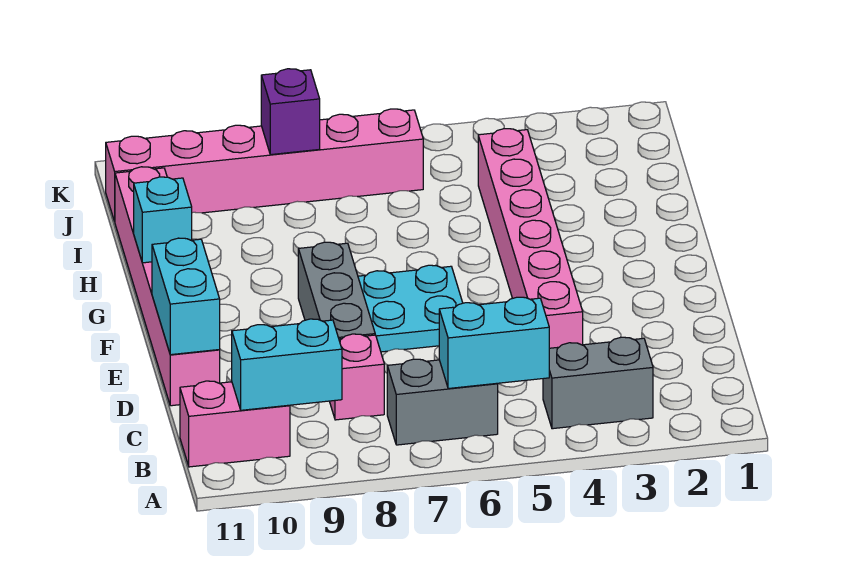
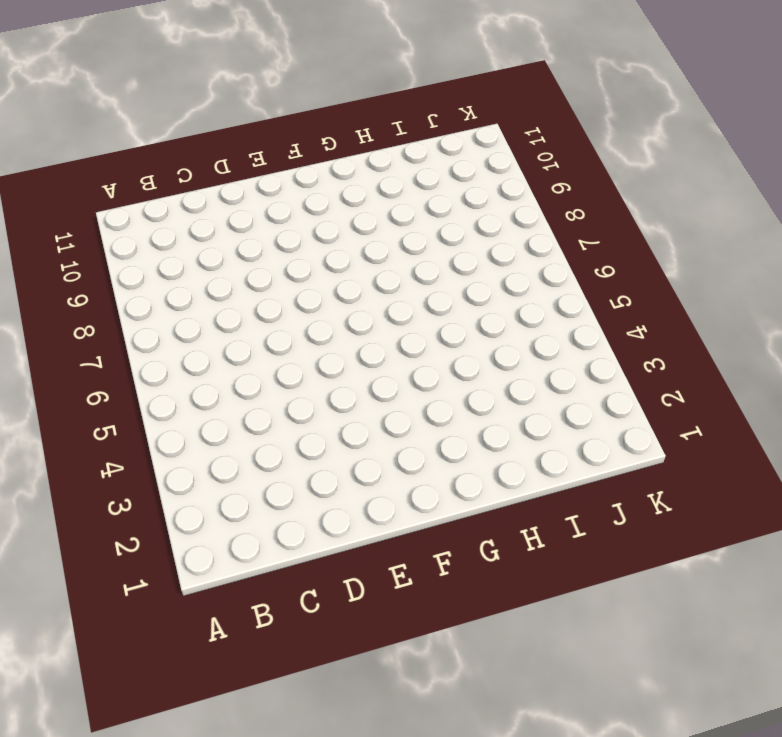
none -> grey 1x2 brick [543,337,653,429]
none -> grey 1x2 brick [387,359,498,445]
none -> pink 1x2 brick [180,381,290,467]

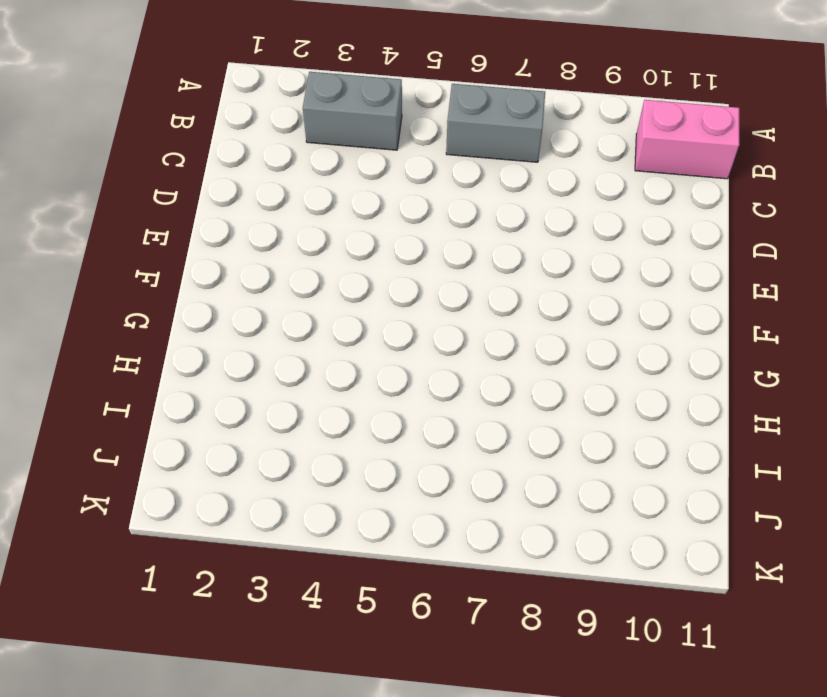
none -> pink 1x1 brick [330,334,384,420]
none -> pink 1x6 brick [478,129,583,348]
none -> grey 1x3 brick [298,242,375,339]

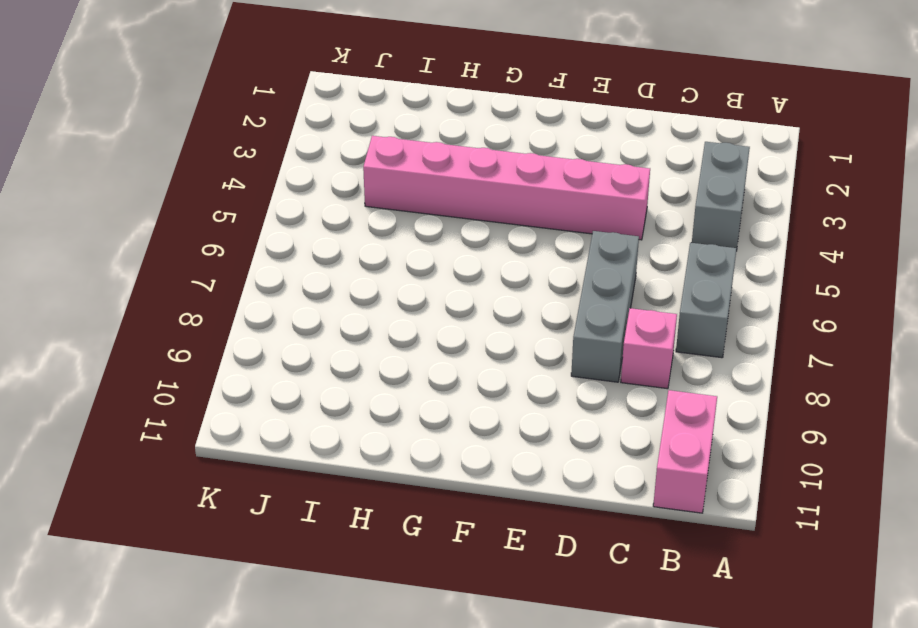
grey 1x3 brick [571,231,639,382] -> grey 1x3 brick turned to [298,242,375,339]
none -> pink 1x6 brick [115,167,220,406]
none -> cyan 2x2 plate [358,265,463,352]
none -> pink 1x6 brick [106,109,423,221]

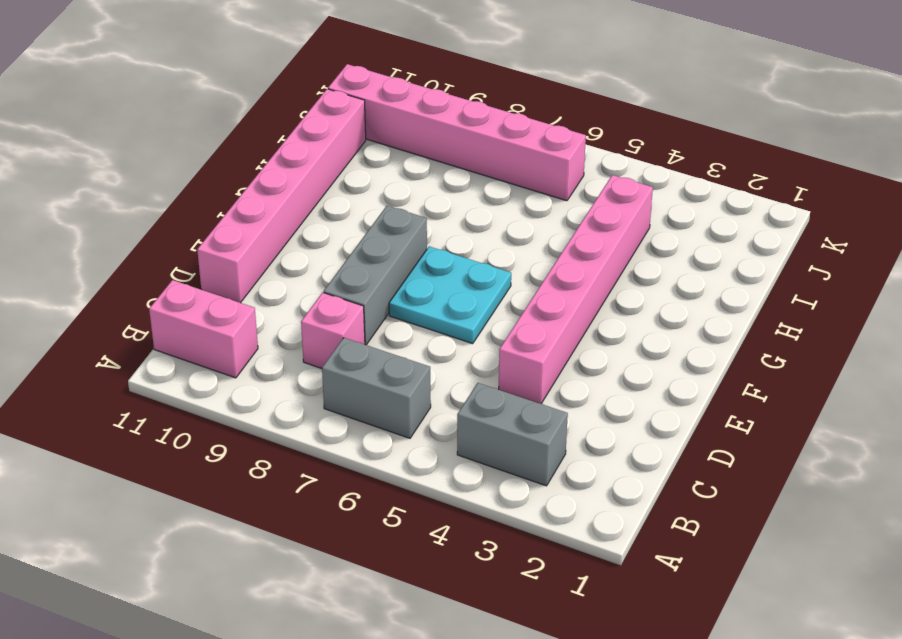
none -> cyan 1x2 brick [439,297,549,389]
none -> cyan 1x2 brick [232,319,342,410]
none -> cyan 1x2 brick [152,238,220,355]

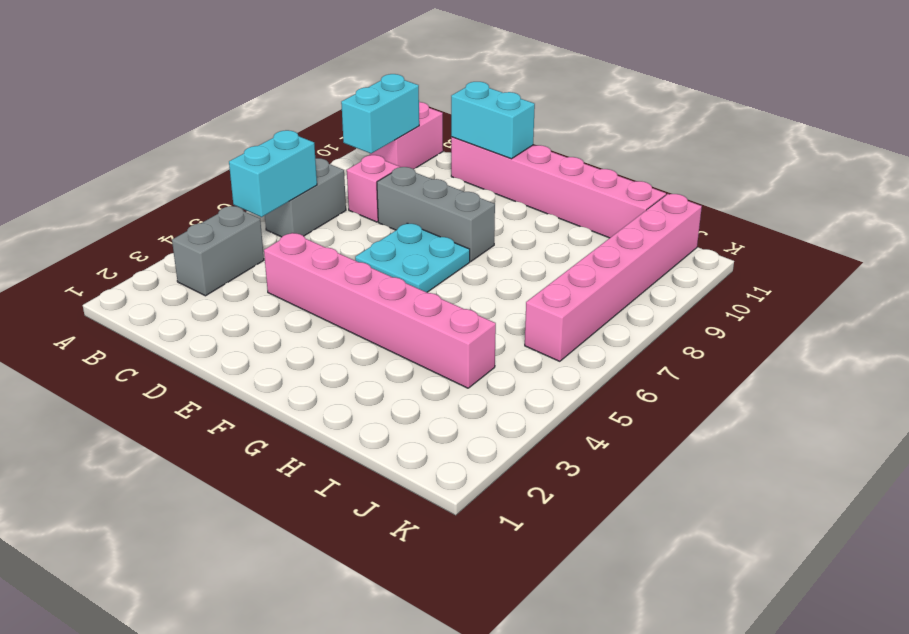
none -> cyan 1x1 brick [134,177,192,263]
none -> purple 1x1 brick [261,69,320,155]

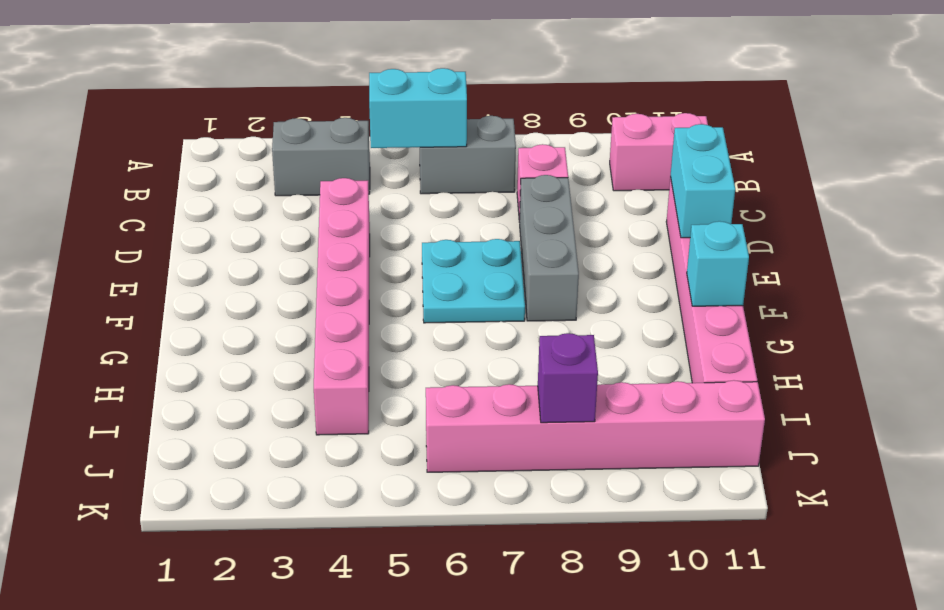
none -> cyan 1x2 brick [232,319,342,410]

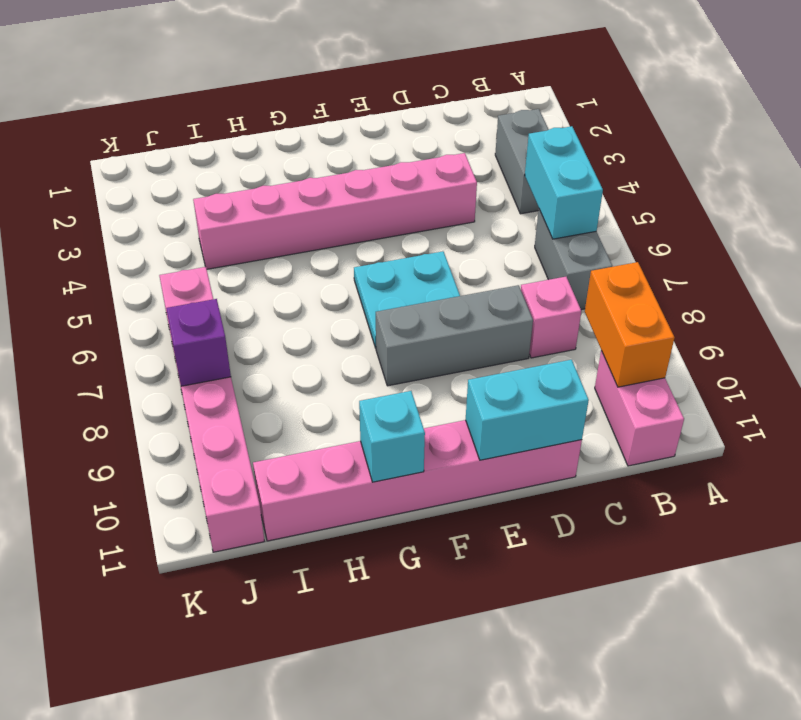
orange 1x2 brick [585,262,675,387] -> cyan 1x2 brick [232,319,342,410]

